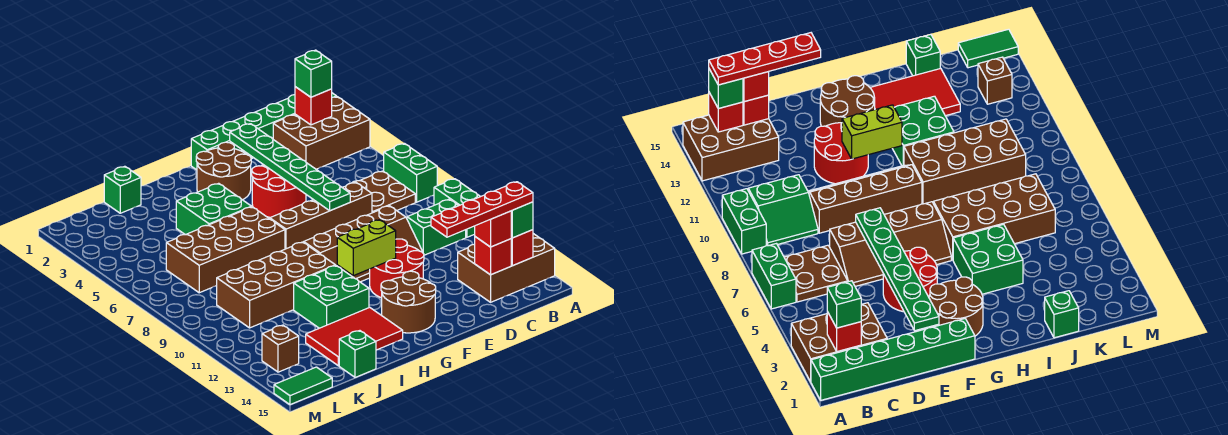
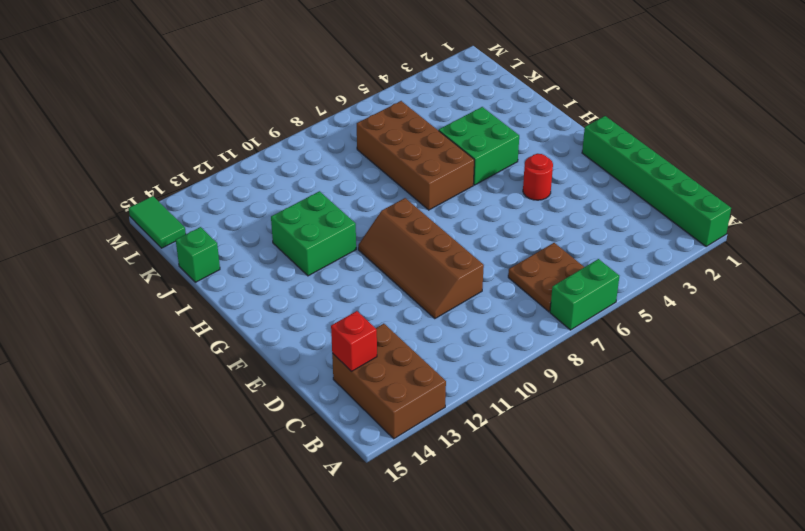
red 1x1 round brick [523,154,553,200] -> red 2x2 round brick [252,165,306,217]
none -> brown 2x3 brick [273,97,370,169]
none -> green 1x2 brick [434,179,480,237]
none -> green 2x2 slope [406,199,466,255]
none -> brown 2x4 slope [269,182,372,249]

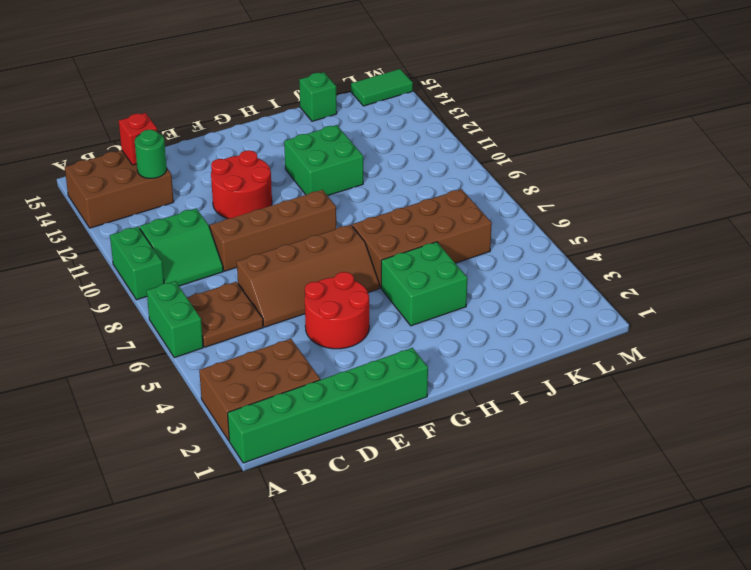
green 1x1 round brick [135,130,167,178] -> none
none -> brown 2x2 round brick [196,142,251,200]
none -> brown 2x2 round brick [381,271,436,333]
none -> brown 2x4 brick [217,242,335,328]
none -> red 2x3 tile [306,307,403,366]

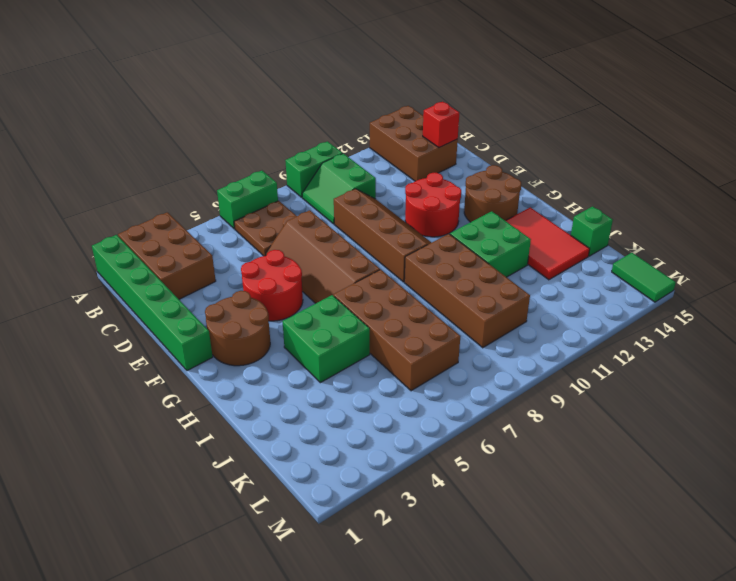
none -> green 1x1 brick [104,166,141,213]
none -> brown 1x1 brick [262,325,299,372]
none -> red 1x1 brick [295,87,332,125]
none -> red 1x1 brick [511,230,533,266]

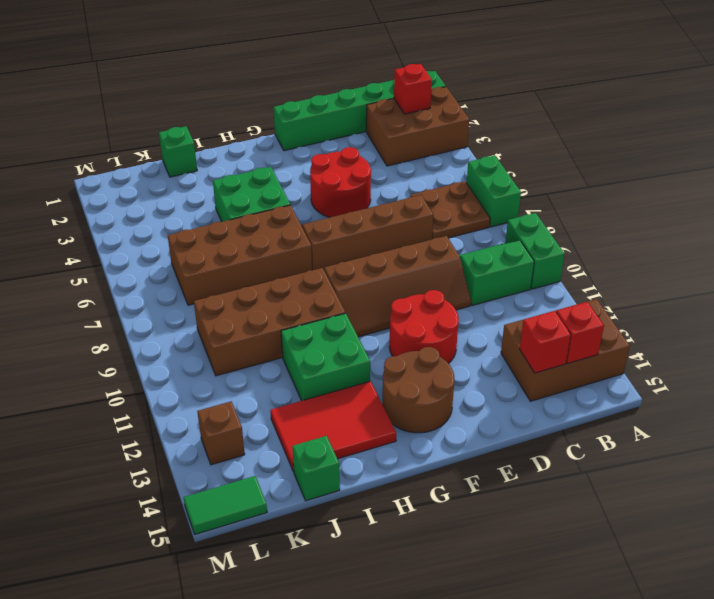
none -> brown 2x2 round brick [196,142,251,200]
none -> green 1x6 plate [230,124,350,211]
none -> lime 1x2 brick [337,220,396,276]
none -> green 1x1 brick [295,50,332,97]

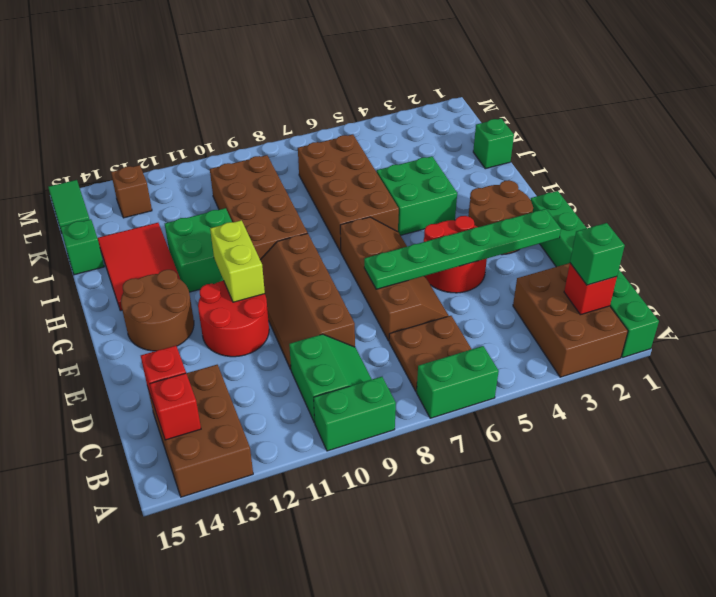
none -> green 1x1 brick [511,202,533,238]
none -> red 1x1 brick [475,211,511,247]
none -> red 1x4 plate [431,182,533,237]

